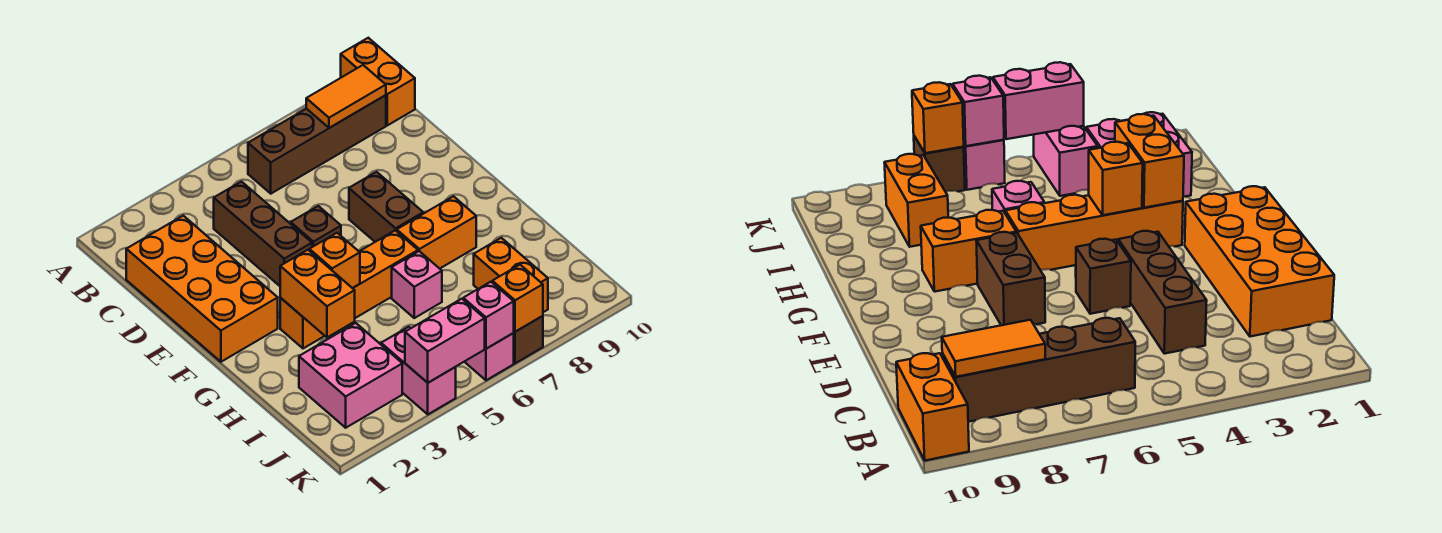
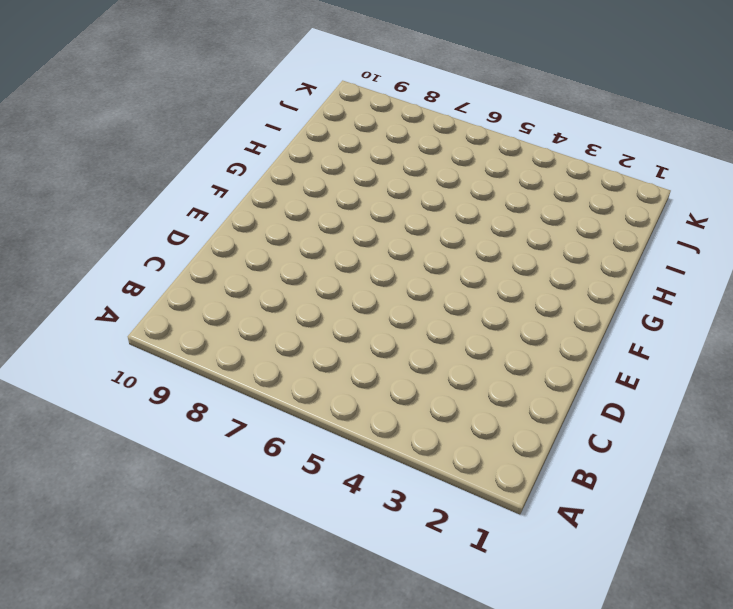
none -> orange 1x2 brick [341,38,415,125]
none -> brown 1x4 brick [248,95,386,194]
none -> orange 2x4 brick [126,216,278,362]

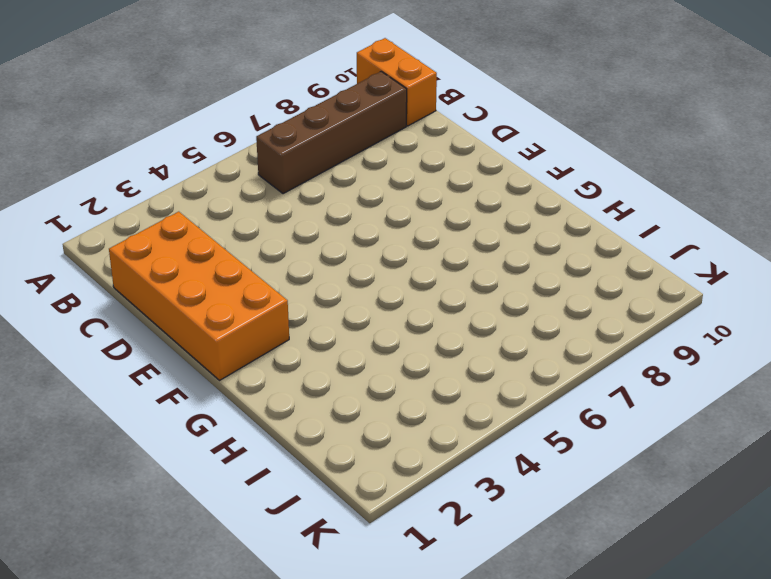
none -> brown 1x3 brick [214,182,312,286]
none -> brown 1x1 brick [291,206,341,247]
none -> brown 1x2 brick [349,172,423,242]

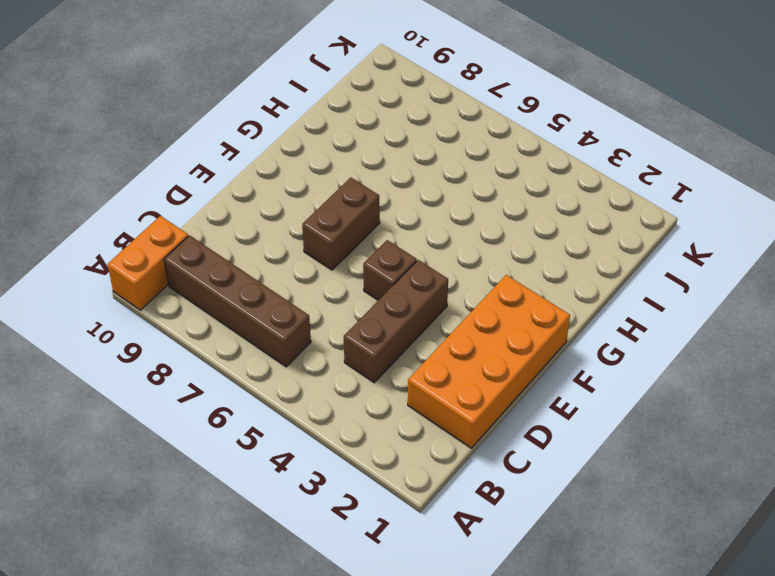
none -> orange 1x4 brick [280,230,418,348]
none -> orange 1x2 brick [397,196,476,269]
none -> pink 1x1 brick [392,251,442,318]

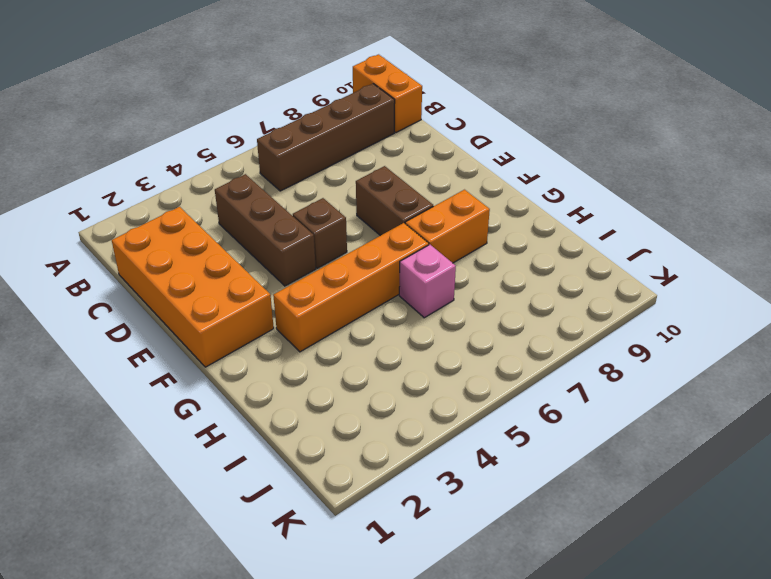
none -> pink 2x2 brick [299,323,402,428]
none -> orange 1x2 brick [474,238,548,312]
none -> pink 1x2 brick [381,327,456,414]

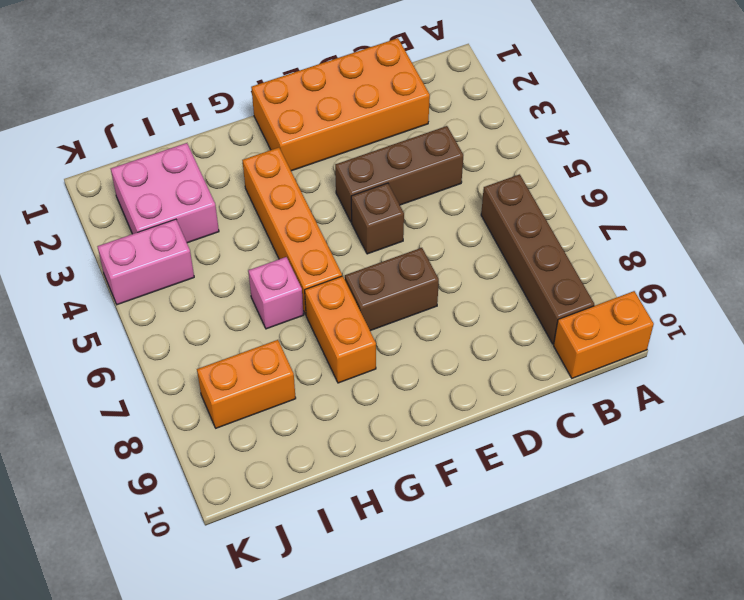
none -> pink 1x1 brick [464,333,514,380]
none -> brown 1x1 brick [514,316,543,363]
none -> orange 1x2 tile [306,65,386,128]

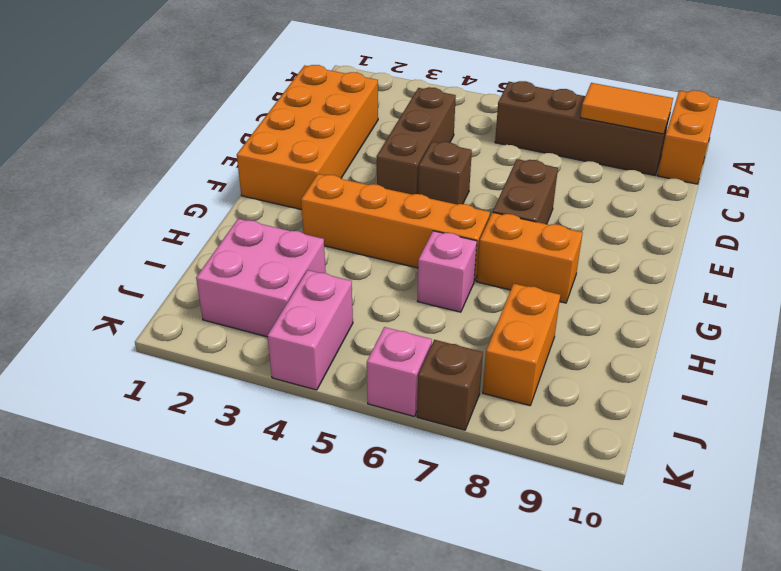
none -> orange 1x2 brick [280,250,355,337]
none -> orange 1x1 brick [309,233,360,288]
none -> pink 1x2 brick [405,299,485,383]

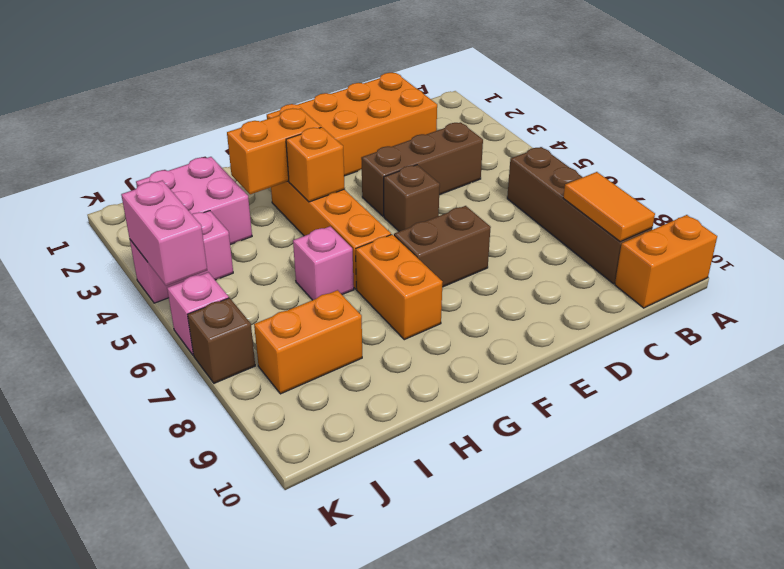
none -> pink 1x1 brick [463,282,514,349]
none -> orange 1x1 brick [492,265,543,332]

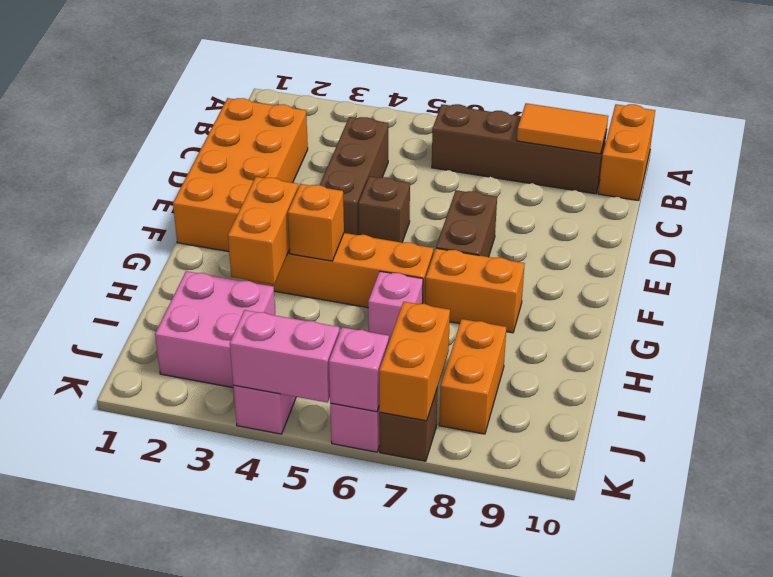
orange 1x2 brick [379,302,450,421] -> orange 1x1 brick [492,265,543,332]

